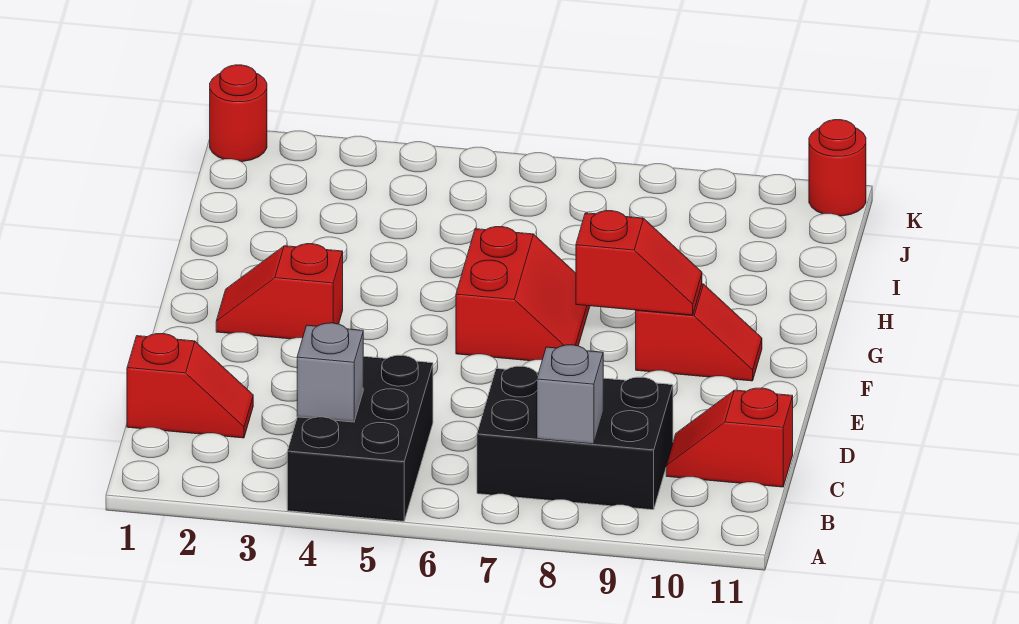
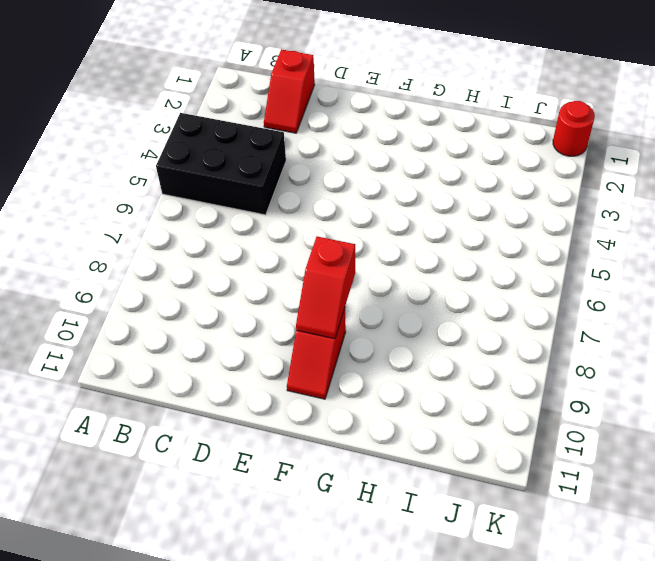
none -> black 2x3 brick [477,366,673,510]
none -> red 1x2 slope [666,388,793,487]
none -> red 1x2 slope [216,244,343,339]

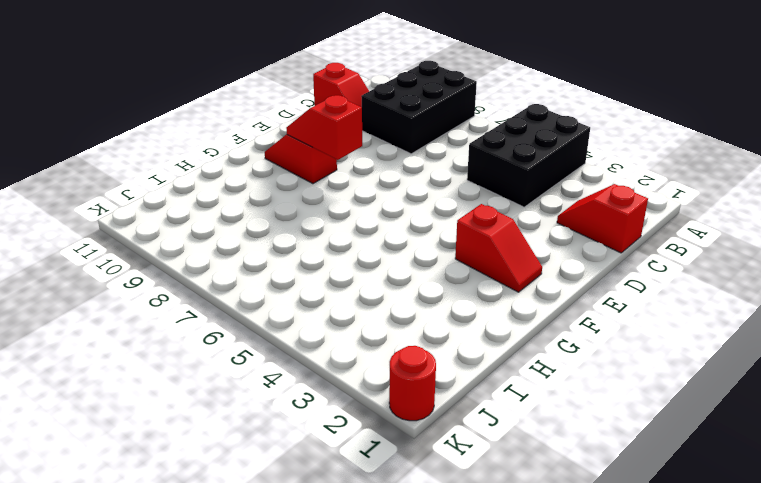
black 2x3 brick [361,61,477,154] -> black 2x3 brick turned to [477,366,673,510]
none -> red 2x2 slope [456,227,590,361]
none -> red 1x1 round brick [809,120,866,216]
none -> grey 1x1 brick [297,323,363,422]

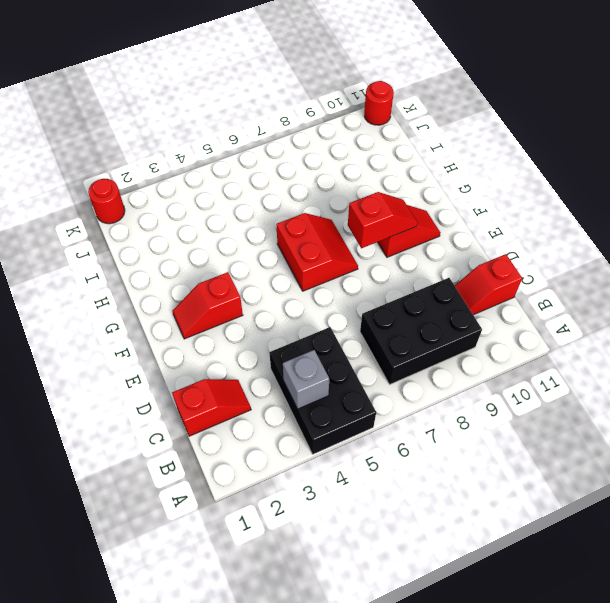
none -> grey 1x1 brick [537,345,603,444]

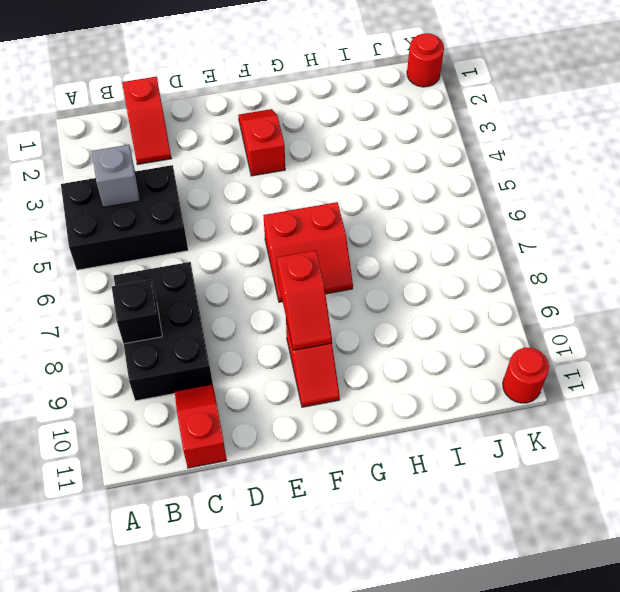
black 1x1 brick [112,280,162,344] -> grey 1x1 brick [537,345,603,444]

